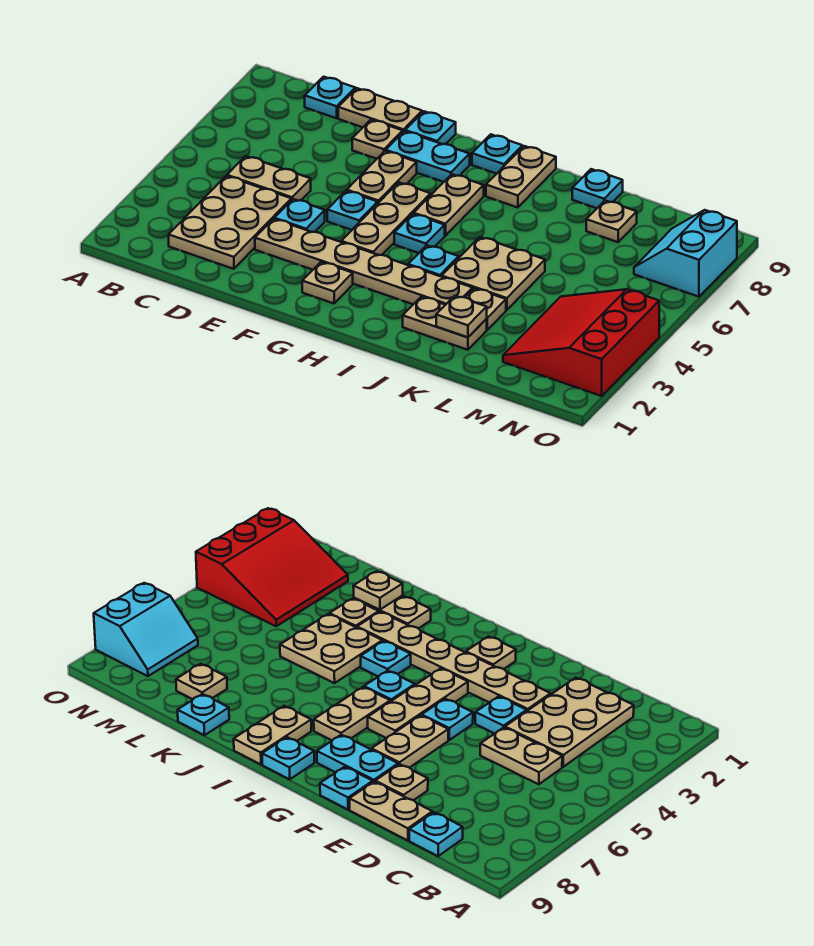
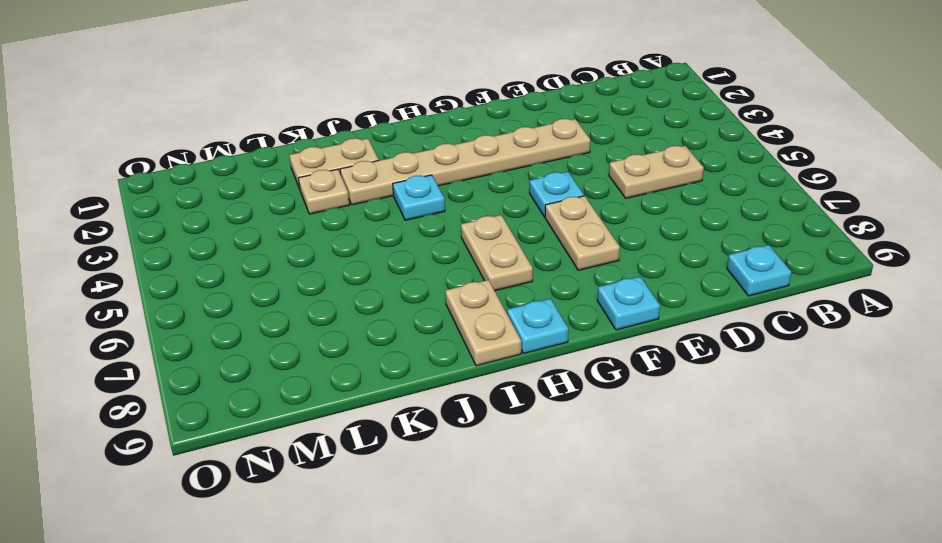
none -> tan 2x3 plate [169,176,291,269]
none -> tan 1x2 plate [338,88,422,132]
none -> cyan 1x1 plate [274,199,325,232]

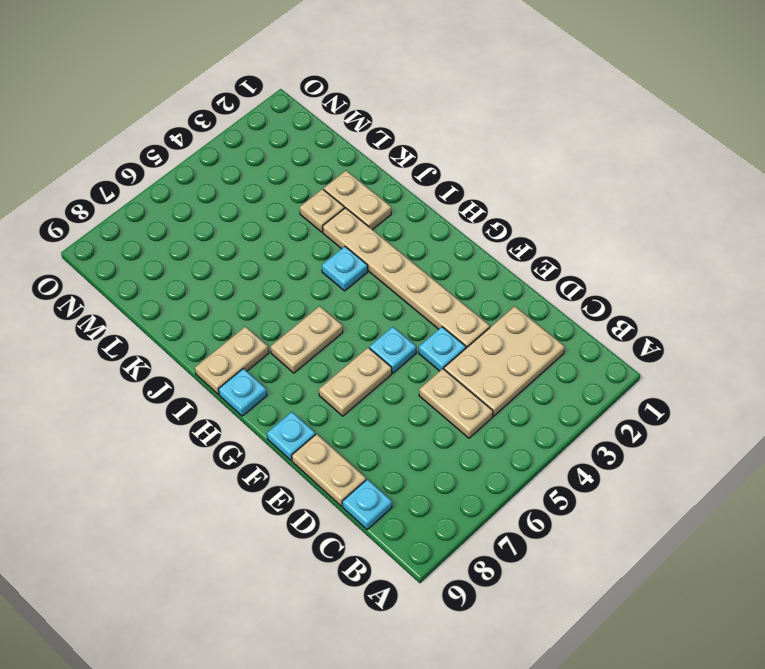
none -> tan 1x1 plate [352,120,403,159]
none -> cyan 1x2 plate [386,131,470,182]
none -> tan 1x1 plate [302,262,353,303]

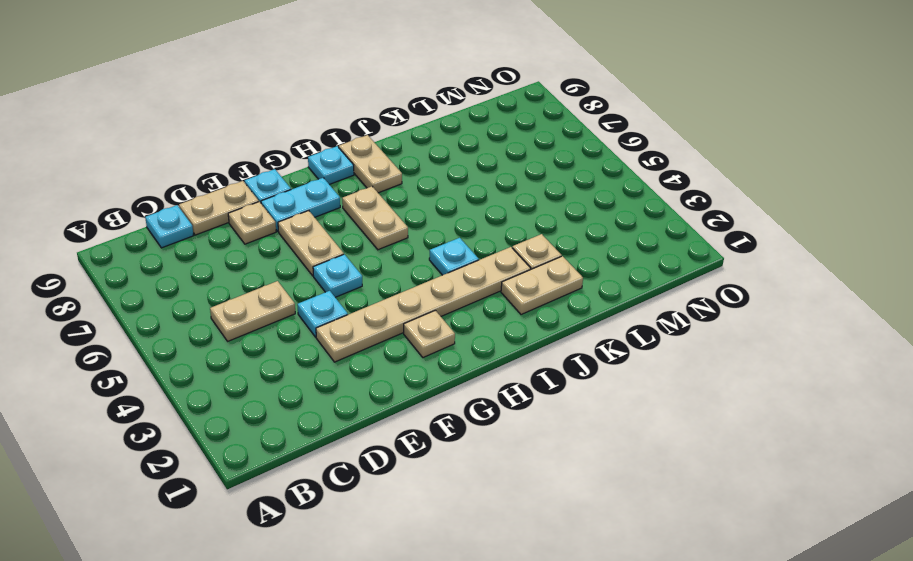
none -> tan 2x3 plate [169,176,291,269]
none -> tan 1x3 plate [341,183,431,255]
none -> cyan 1x1 plate [394,214,445,253]

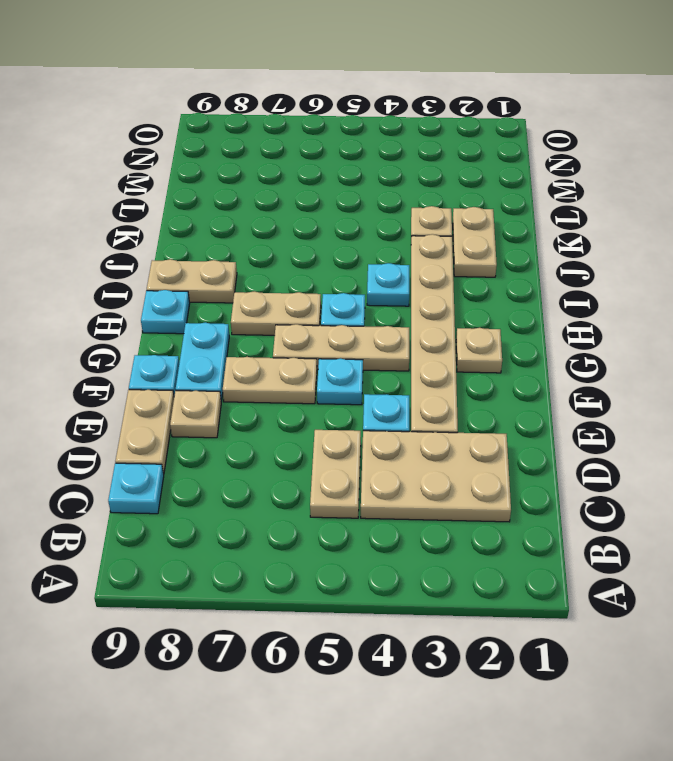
none -> tan 2x2 plate [442,237,545,310]
none -> cyan 1x1 plate [572,169,623,208]
none -> tan 1x1 plate [586,201,637,242]

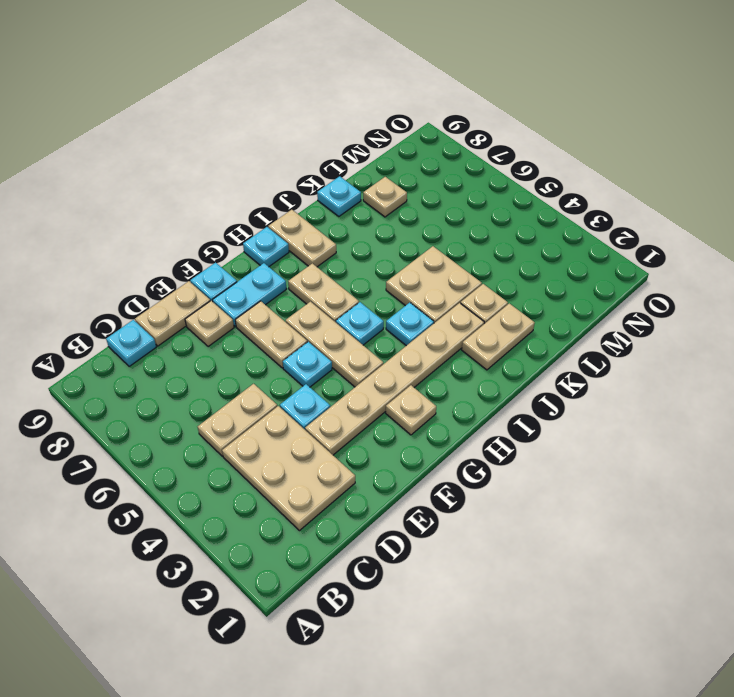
none -> red 3x3 slope [503,289,659,396]
none -> cyan 2x2 slope [634,210,737,297]
none -> tan 1x1 plate [436,296,487,337]

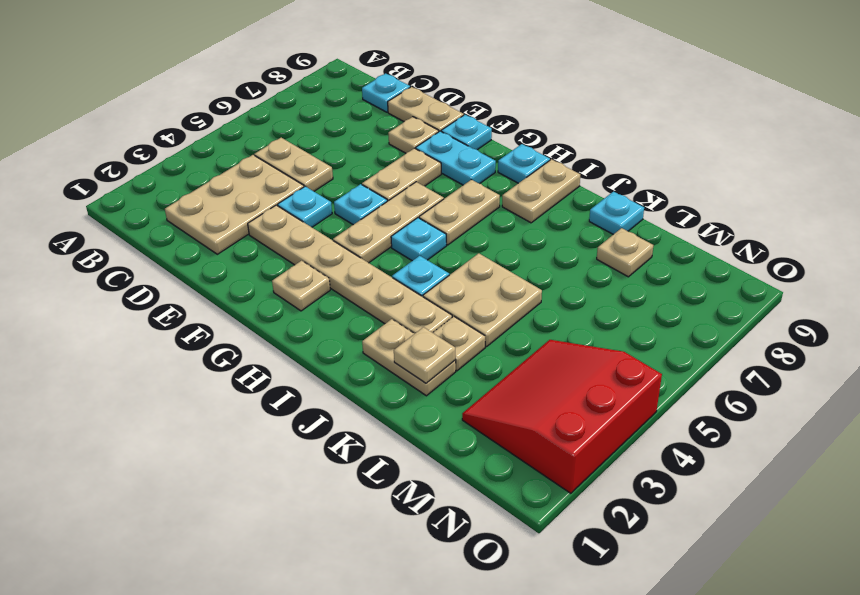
none -> cyan 2x2 slope [634,210,737,297]

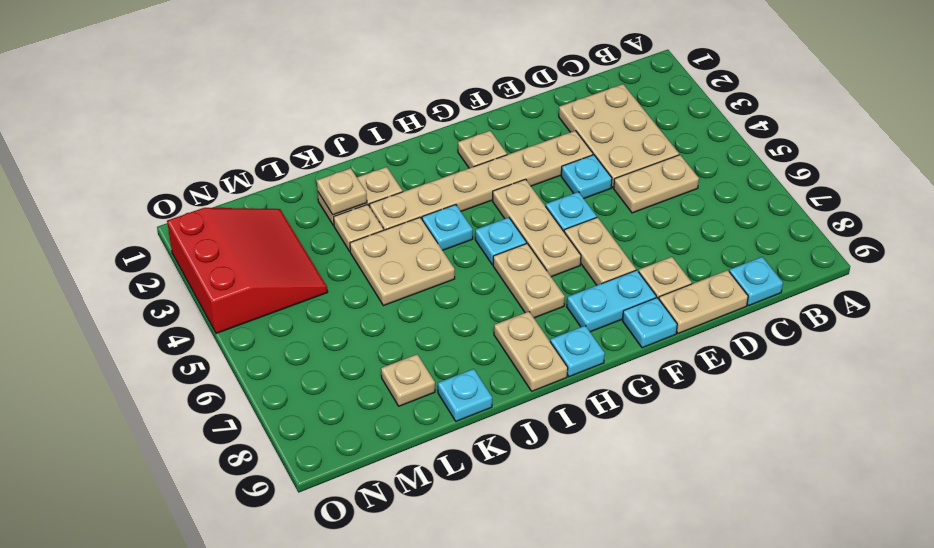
none -> cyan 2x2 slope [634,210,737,297]

